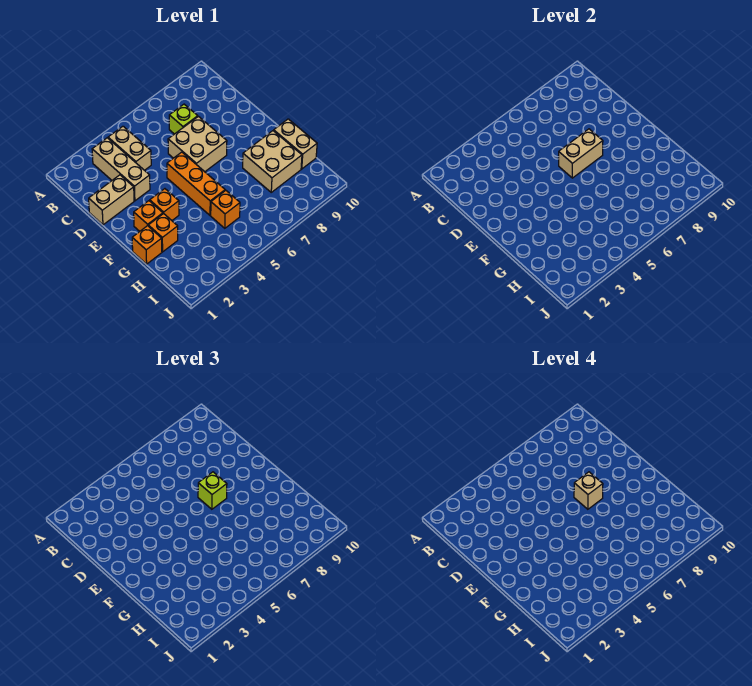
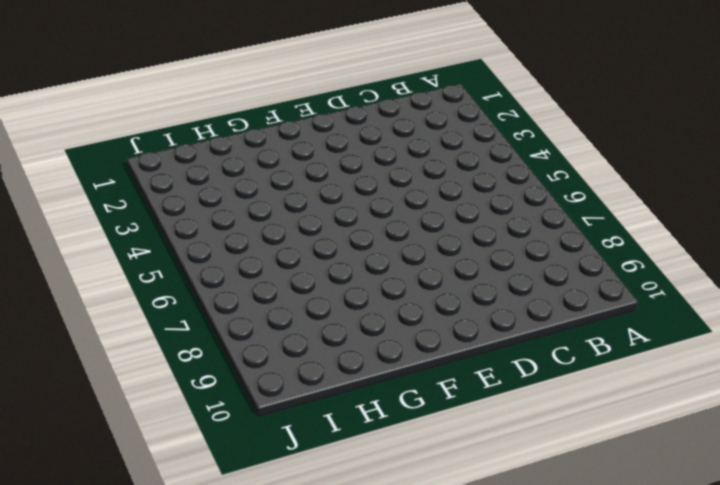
none -> tan 1x3 brick [92,138,150,201]
none -> tan 1x2 brick [108,126,151,170]
none -> lime 1x1 brick [169,104,198,134]

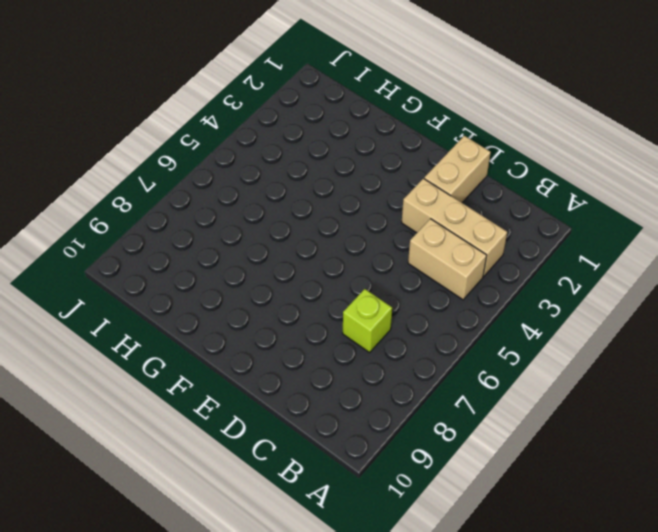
none -> tan 2x2 brick [168,117,227,172]
none -> orange 1x3 brick [167,152,225,215]
none -> orange 1x1 brick [134,201,163,231]

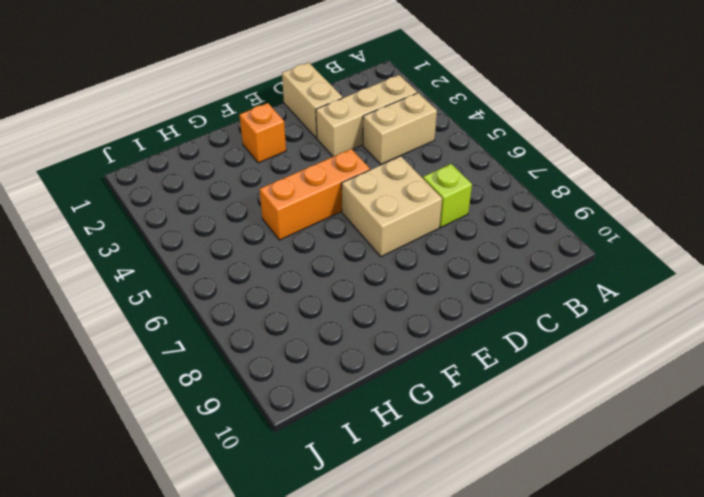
none -> orange 1x1 brick [150,189,179,220]
none -> orange 1x1 brick [132,226,162,264]
none -> orange 1x1 brick [148,214,178,252]

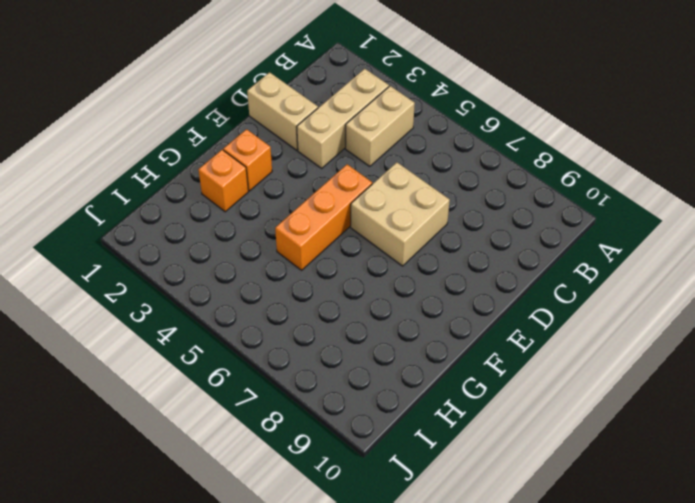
none -> lime 1x1 brick [169,104,198,134]
none -> orange 1x1 brick [150,189,179,220]
none -> orange 1x1 brick [132,226,162,264]

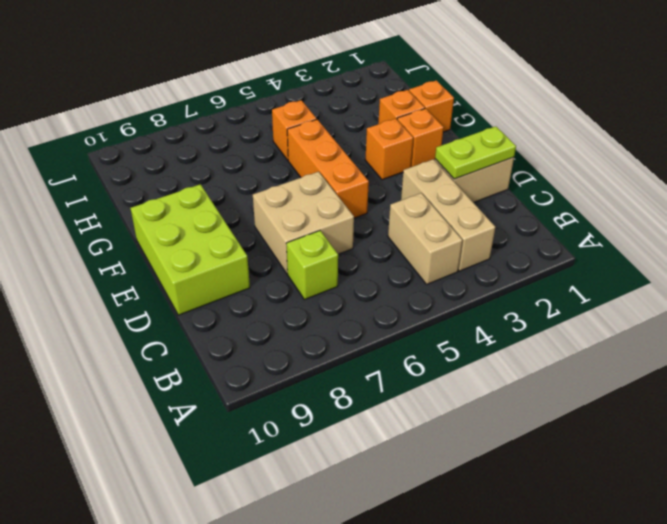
lime 1x2 plate [435,126,516,179] -> none
lime 2x3 brick [131,184,250,315] -> none
none -> tan 2x2 brick [243,131,302,192]
none -> tan 1x2 brick [274,119,317,169]
none -> tan 1x2 brick [559,129,603,178]

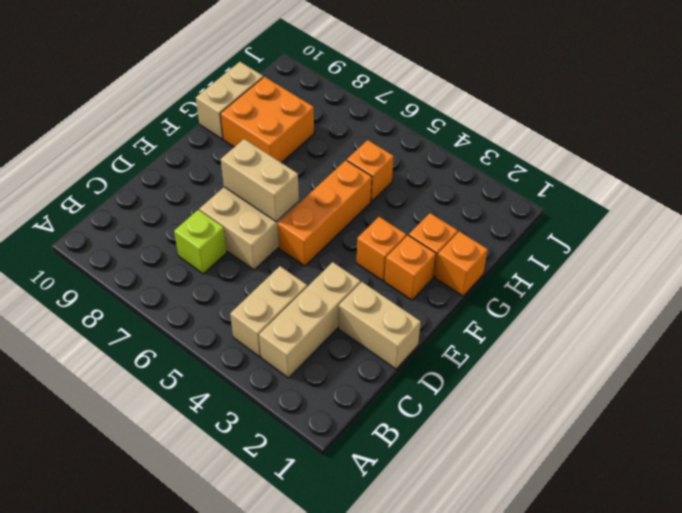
orange 2x2 brick [220,77,314,163] -> tan 2x2 brick [243,131,302,192]
none -> lime 1x1 brick [198,472,227,509]
none -> tan 1x1 brick [574,472,603,509]

